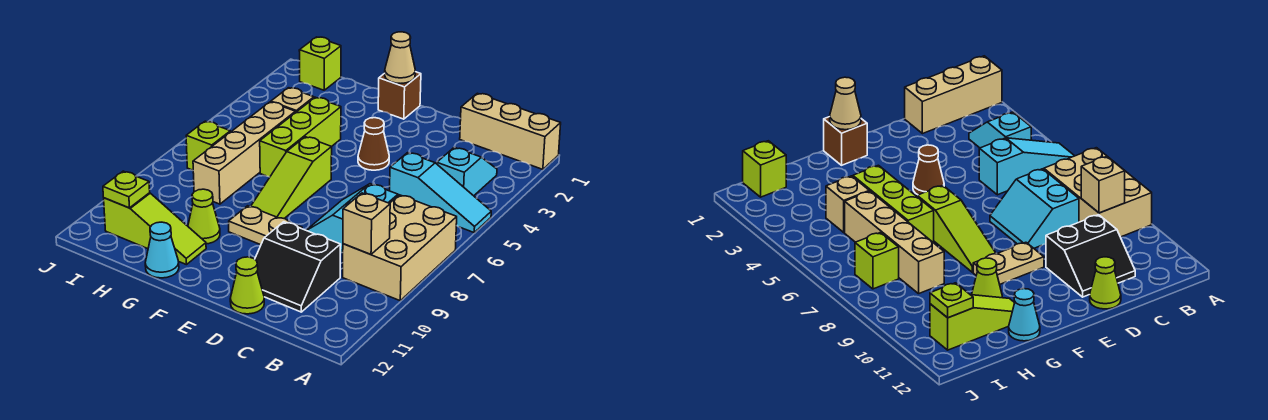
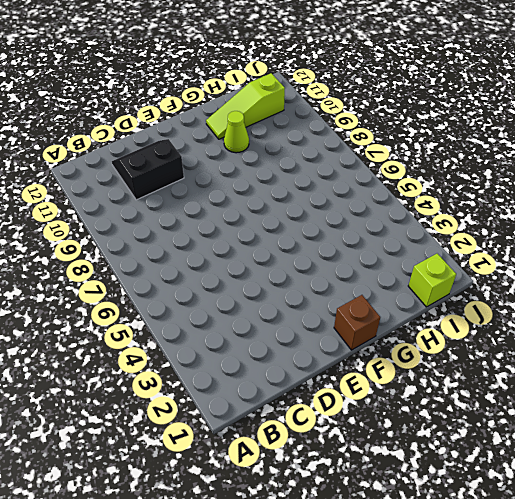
none -> tan 1x3 brick [460,93,561,169]
none -> cyan 1x3 slope [390,153,491,232]
none -> tan 2x3 brick [343,195,457,301]

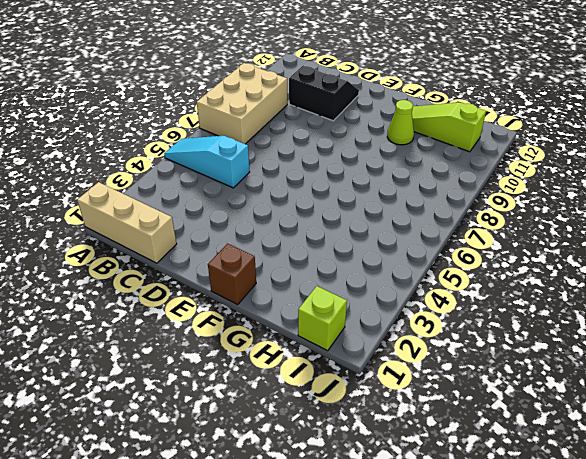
none -> cyan 1x2 slope [437,147,497,196]
none -> cyan 2x2 slope [307,184,398,253]
none -> lime 1x1 cone [230,257,264,314]

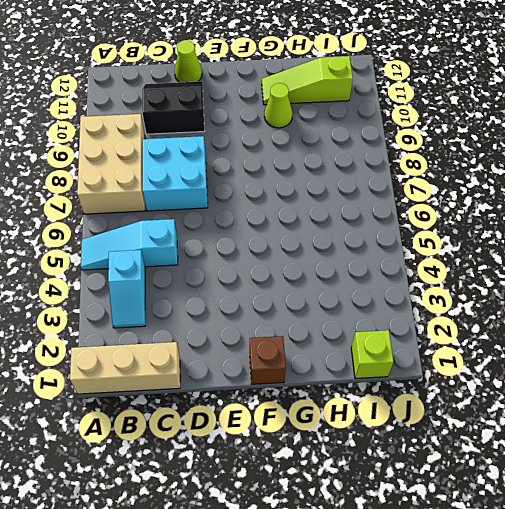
cyan 2x2 brick [143,136,208,211] -> cyan 2x2 slope [307,184,398,253]
none -> brown 1x1 cone [358,118,389,170]
none -> tan 1x2 plate [229,206,302,245]
none -> lime 1x3 slope [251,137,332,218]

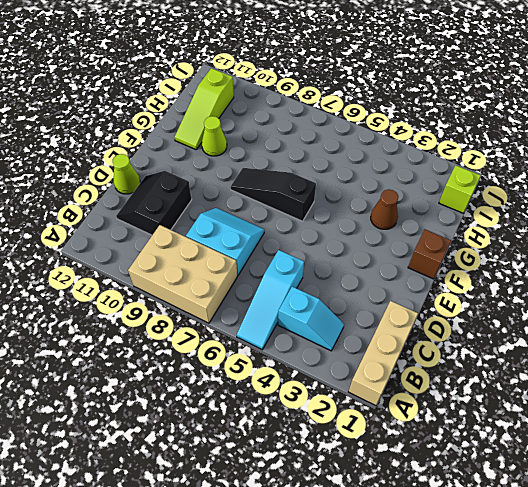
black 1x3 slope [230,168,316,221] -> lime 1x3 slope [251,137,332,218]
brown 1x1 cone [371,189,398,229] -> brown 1x1 cone moved to [358,118,389,170]
none -> tan 1x2 plate [229,206,302,245]
none -> lime 1x3 brick [260,97,341,177]
none -> cyan 1x1 cone [145,222,179,278]

